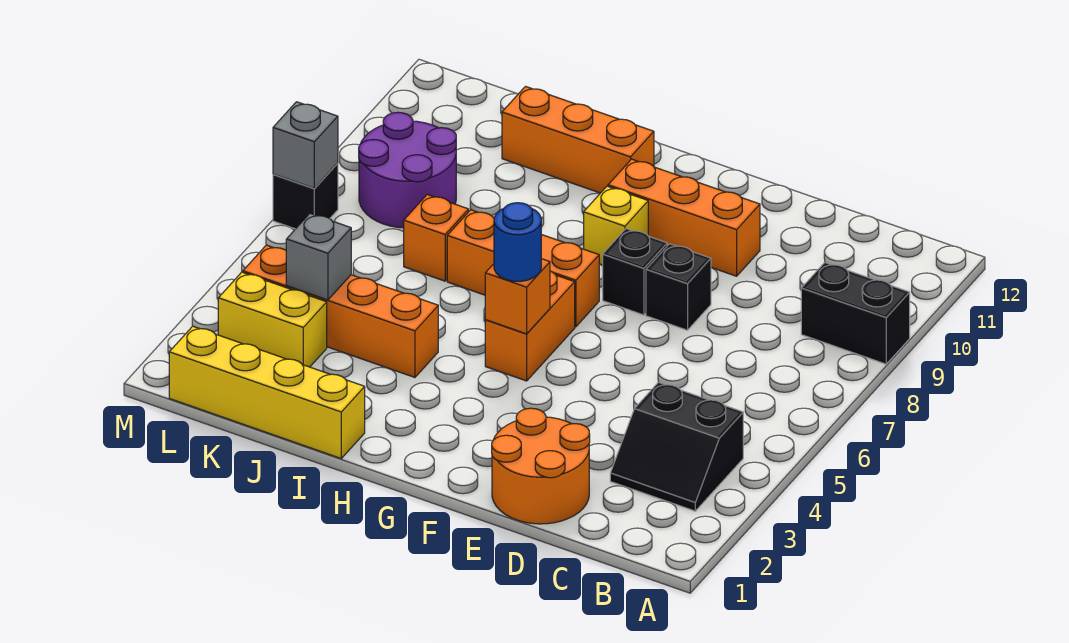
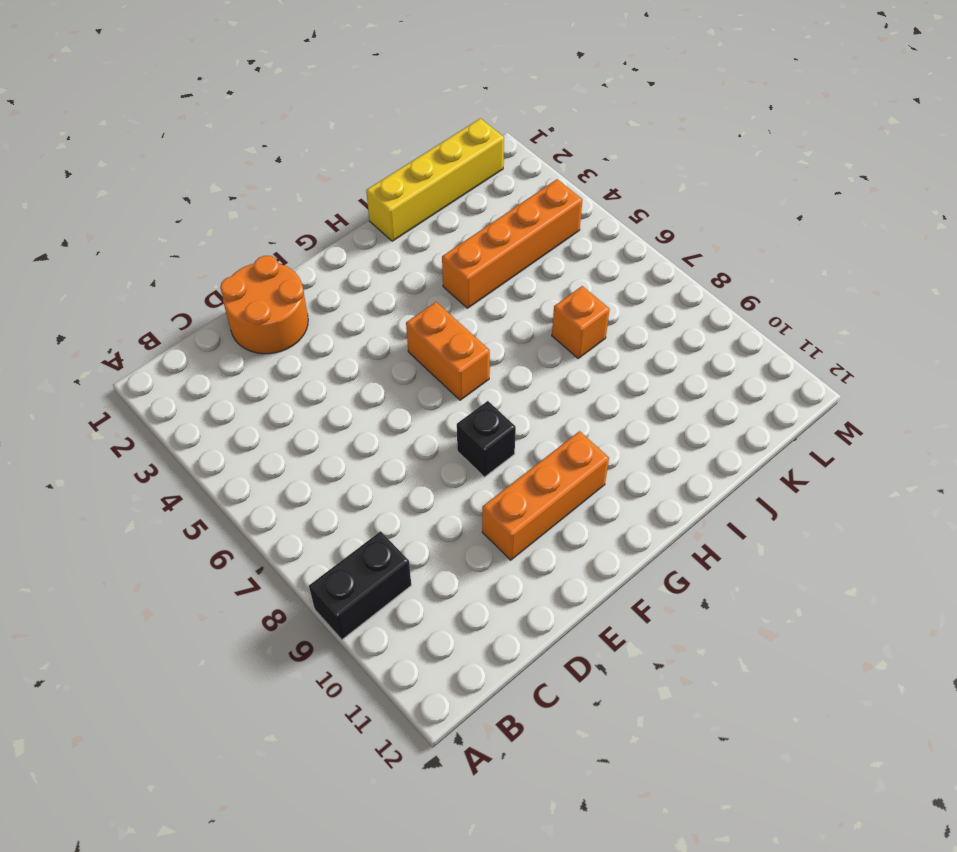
none -> black 2x2 slope [610,382,743,511]
none -> black 1x1 brick [646,244,711,330]
none -> orange 1x3 brick [447,210,599,327]

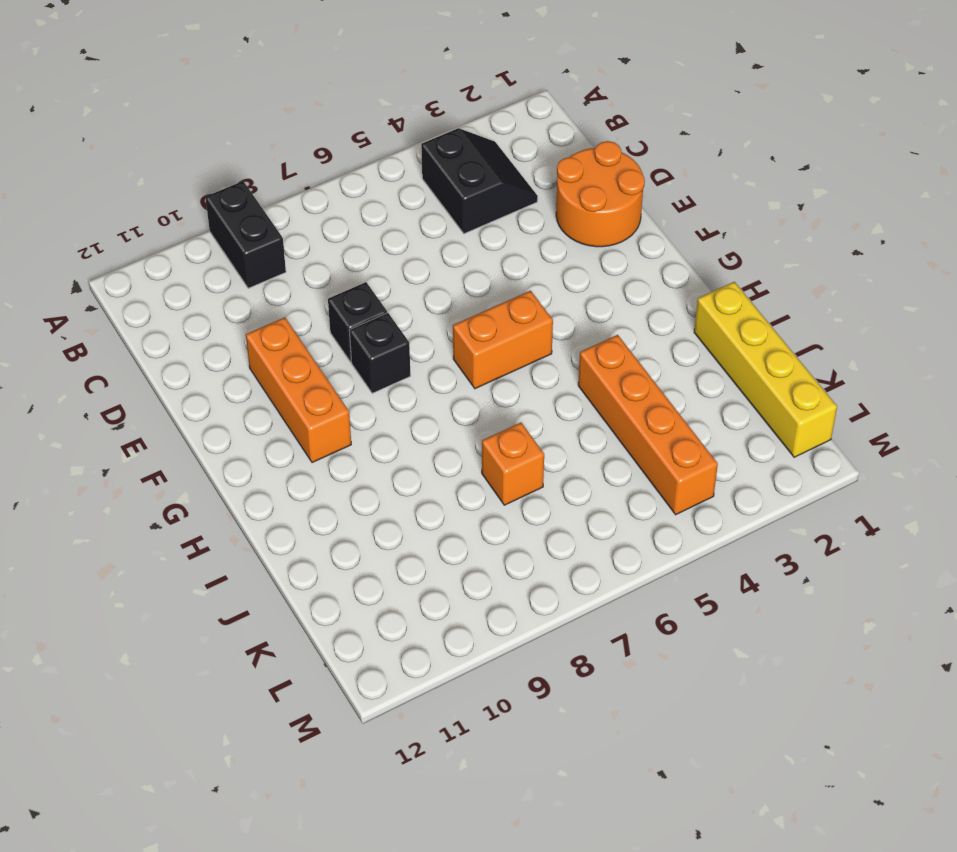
none -> orange 1x3 brick [447,210,599,327]
none -> yellow 1x1 brick [584,186,648,265]
none -> orange 1x3 brick [502,87,654,193]

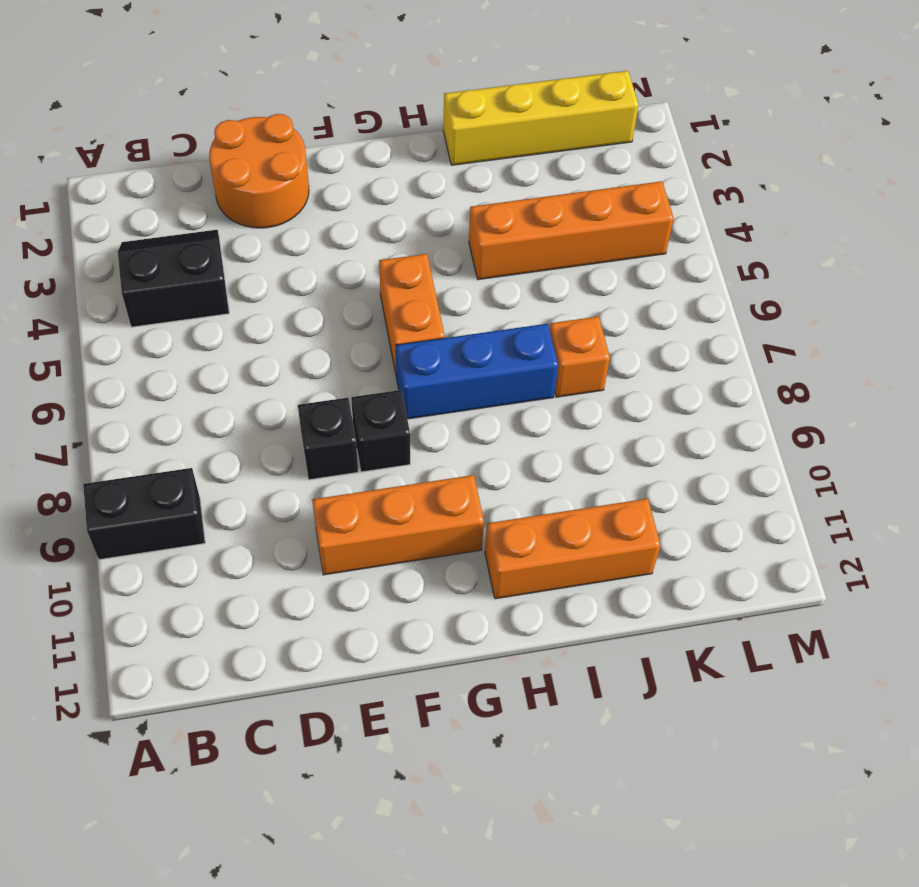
blue 1x3 brick [396,324,558,419] -> orange 1x3 brick [447,210,599,327]
none -> yellow 1x1 brick [584,186,648,265]
none -> yellow 1x2 brick [218,272,327,367]
none -> purple 2x2 round brick [359,112,456,228]

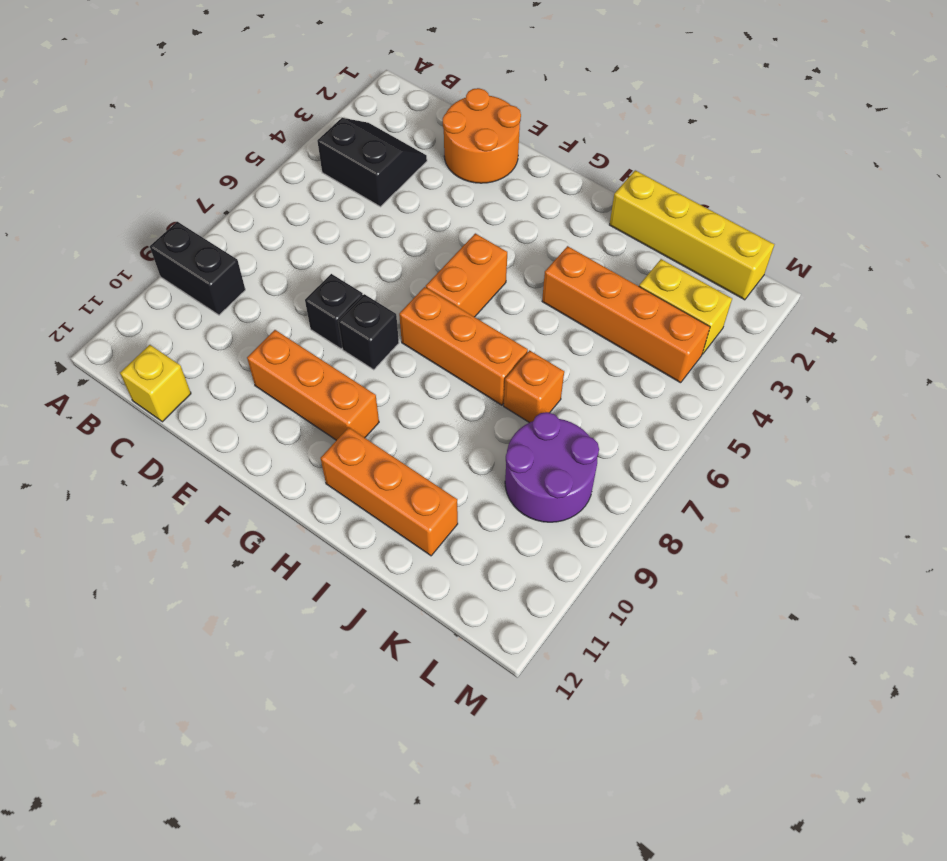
yellow 1x1 brick [120,345,191,422] -> yellow 1x1 brick moved to [584,186,648,265]
none -> black 1x1 brick [273,163,338,229]
none -> orange 1x1 brick [485,259,550,334]
none -> grey 1x1 brick [286,213,351,300]

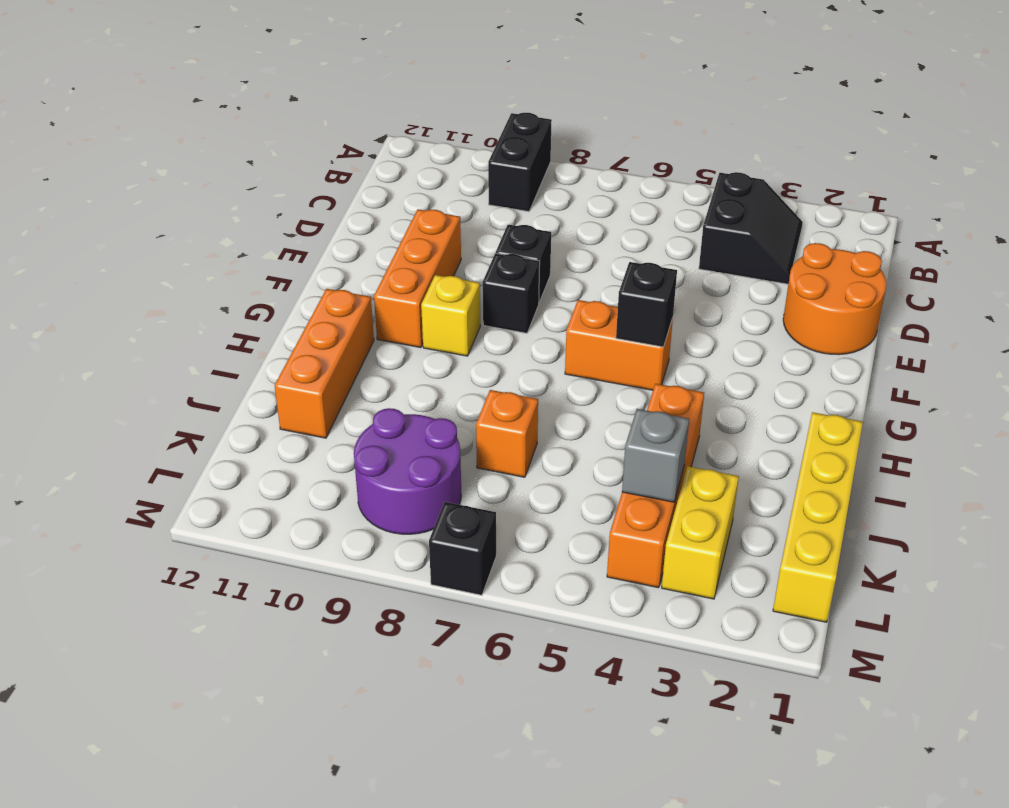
black 1x1 brick [616,262,677,347] -> orange 1x1 brick [485,259,550,334]
none -> orange 1x3 brick [447,210,599,327]
none -> grey 1x1 brick [273,102,338,188]
none -> blue 1x1 round brick [494,203,541,281]

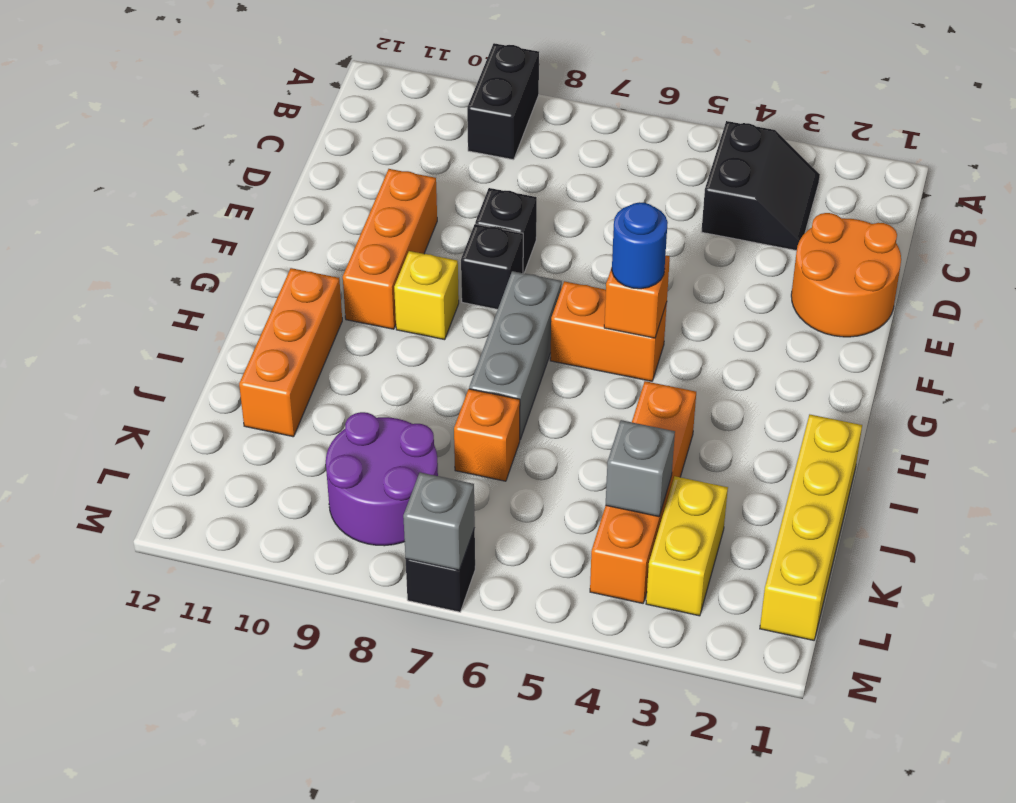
grey 1x3 brick [469,271,562,439] -> orange 1x3 brick [447,210,599,327]

